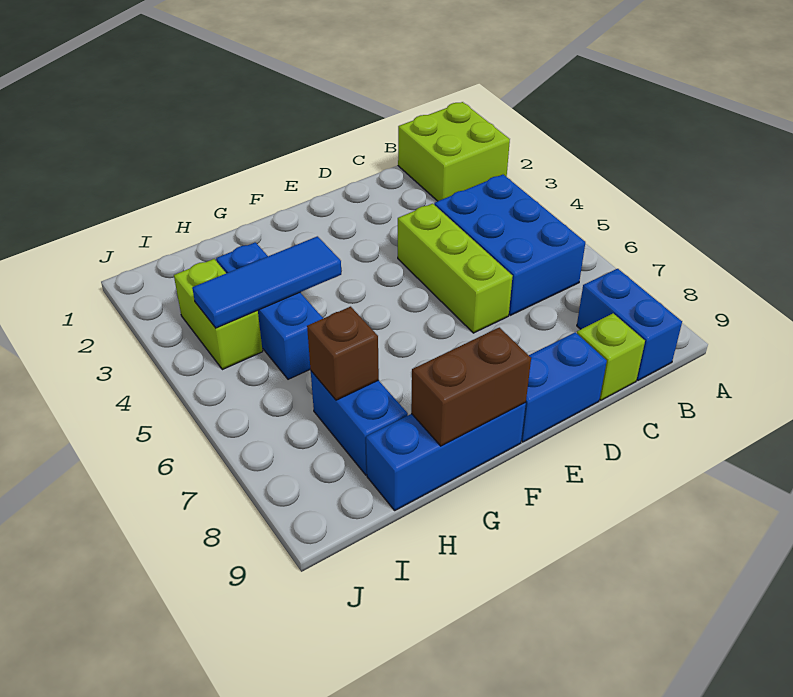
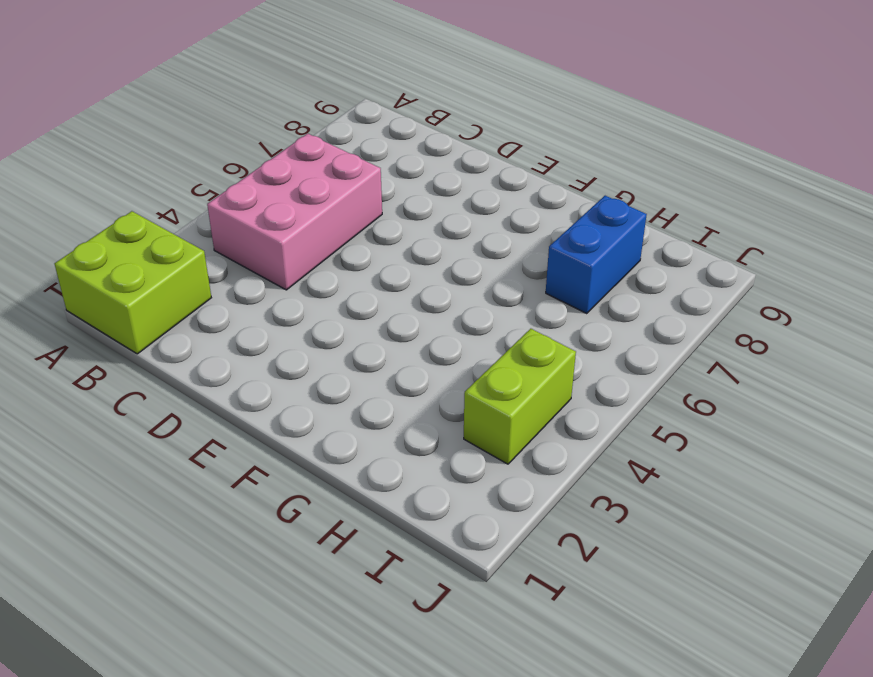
pink 2x3 brick [207,134,382,290] -> blue 2x3 brick [434,175,585,315]
none -> blue 1x2 brick [577,269,682,380]
none -> lime 1x1 brick [577,313,645,400]
none -> lime 1x3 brick [398,204,513,333]

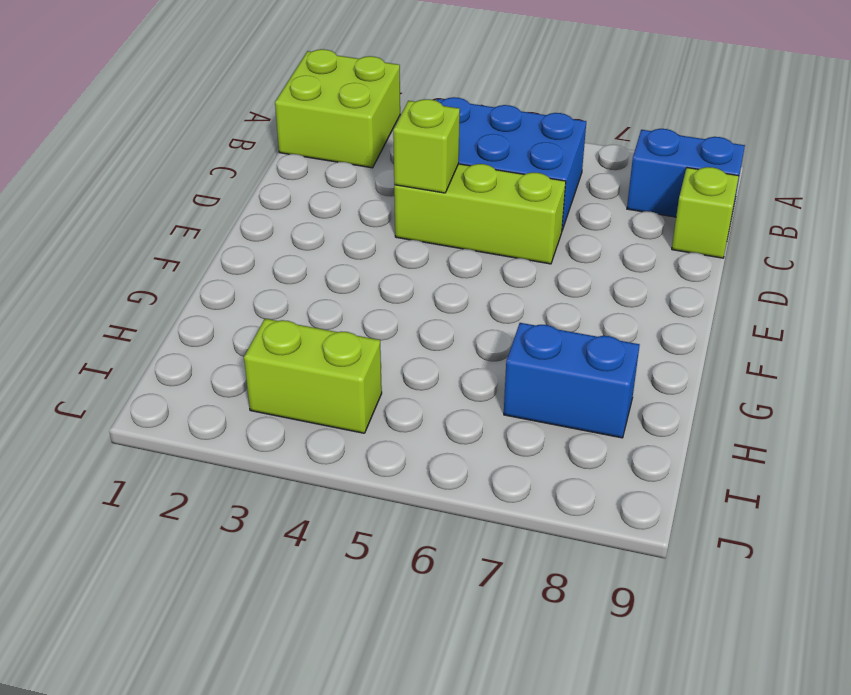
lime 1x1 brick [393,99,460,193] -> none
none -> blue 1x2 brick [521,332,607,442]
none -> blue 1x3 brick [366,403,526,510]
none -> blue 1x3 brick [216,242,323,379]

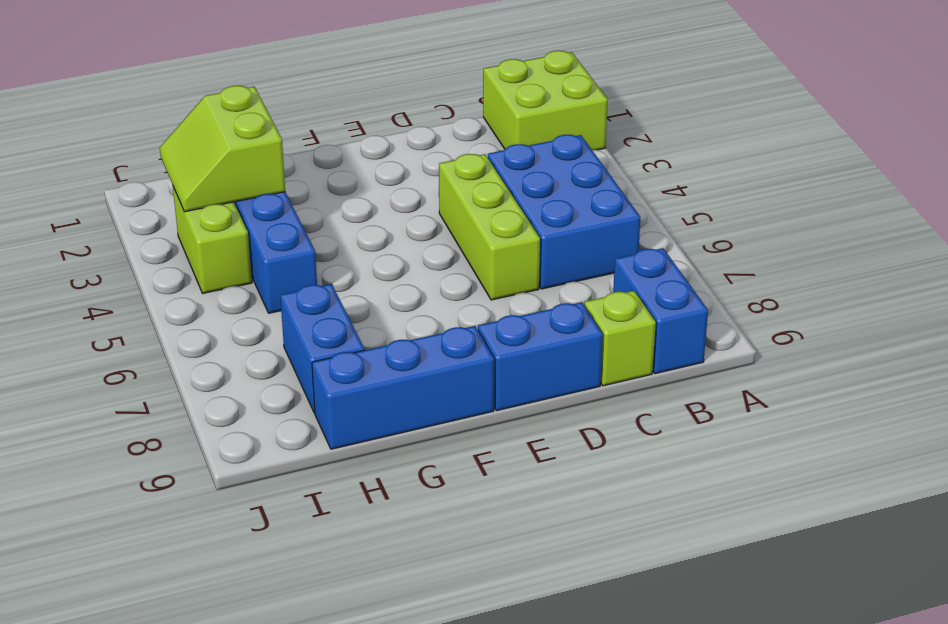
lime 2x2 slope [160,86,285,212] -> none
none -> brown 1x2 brick [411,327,531,446]
none -> blue 1x3 tile [192,236,341,328]
none -> brown 1x1 brick [307,307,379,400]

